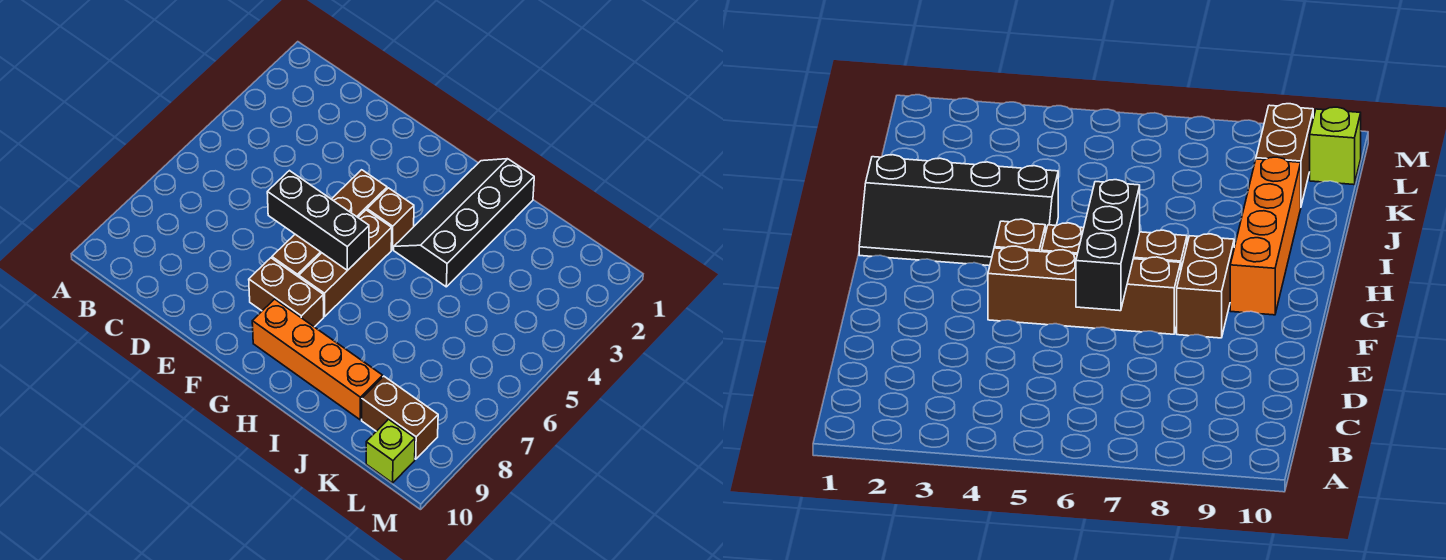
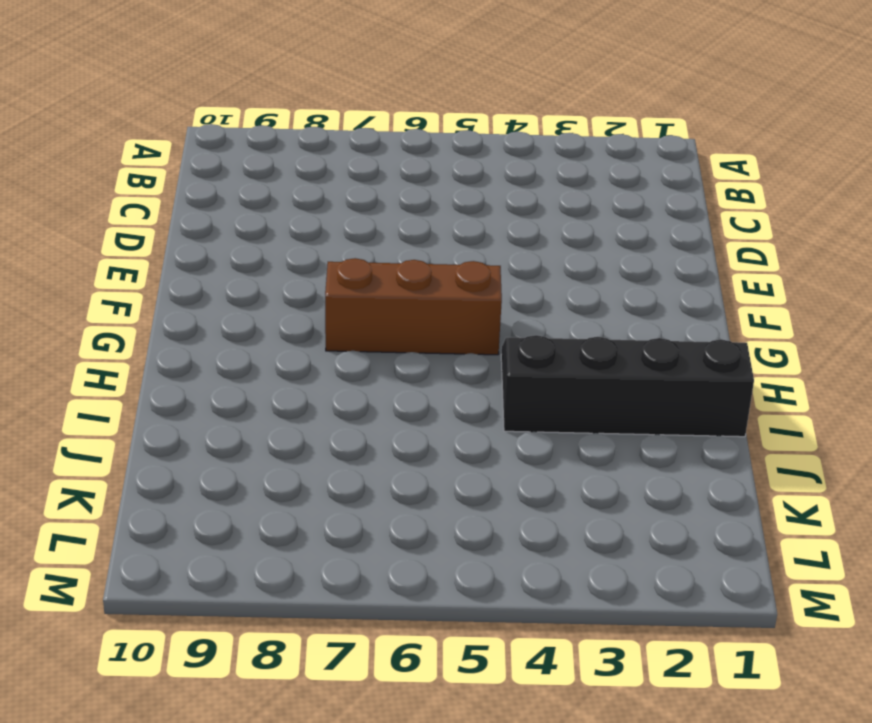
none -> brown 1x4 brick [272,170,387,277]
none -> brown 1x2 brick [249,258,324,327]

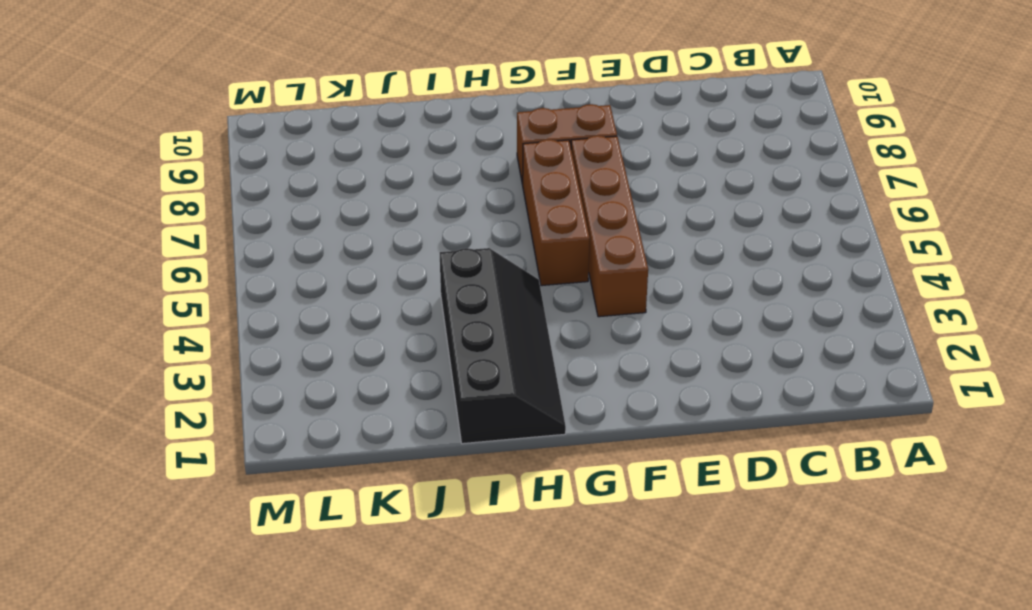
none -> brown 1x1 brick [367,188,414,250]
none -> orange 1x4 brick [252,299,383,420]

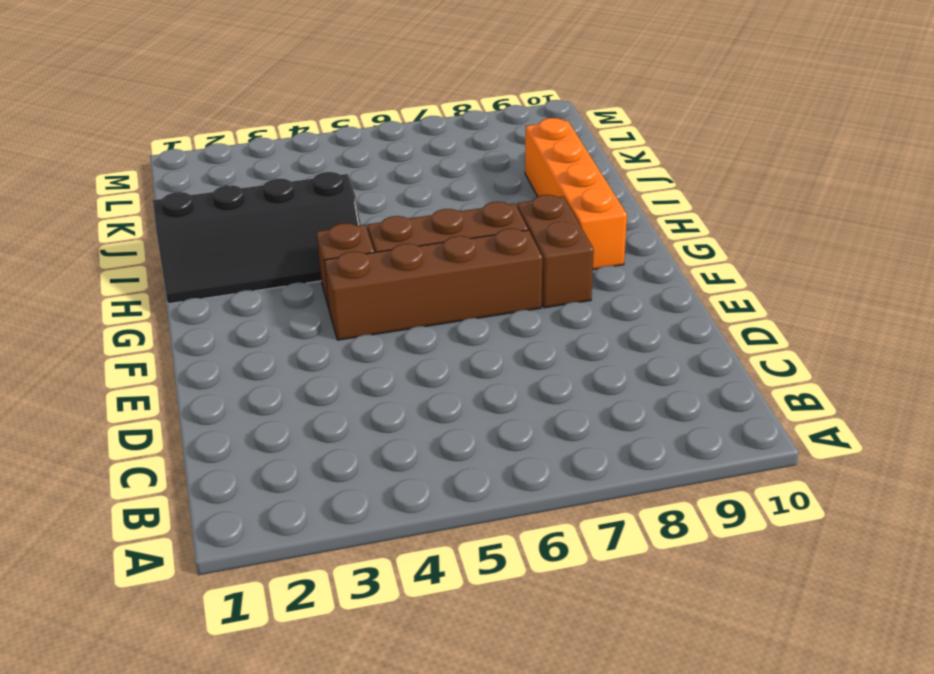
none -> brown 1x2 brick [362,376,438,459]
none -> lime 1x1 brick [366,419,415,483]

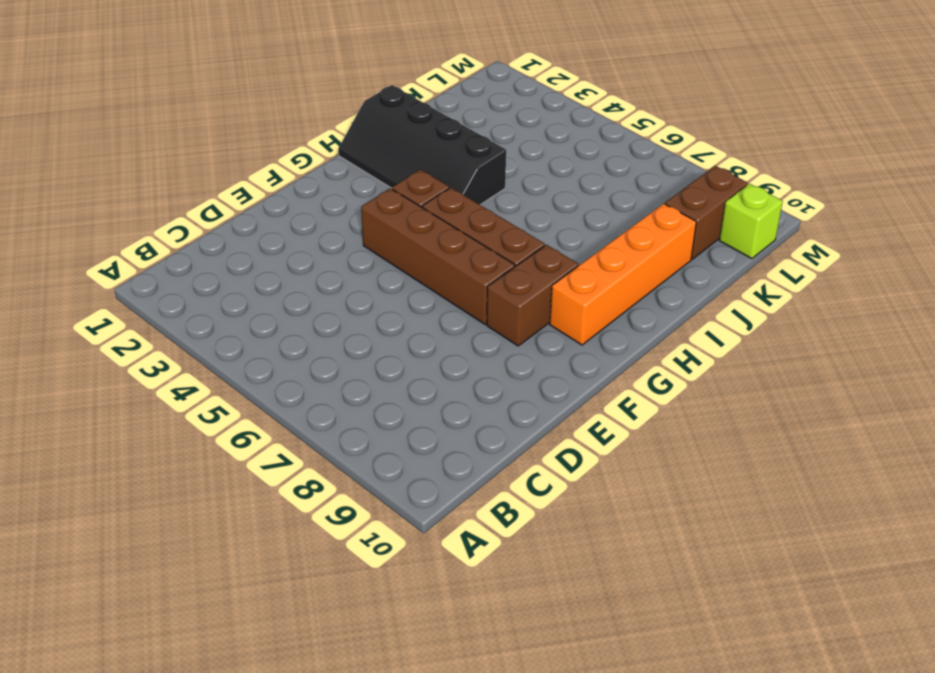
none -> black 1x3 brick [267,171,369,271]

